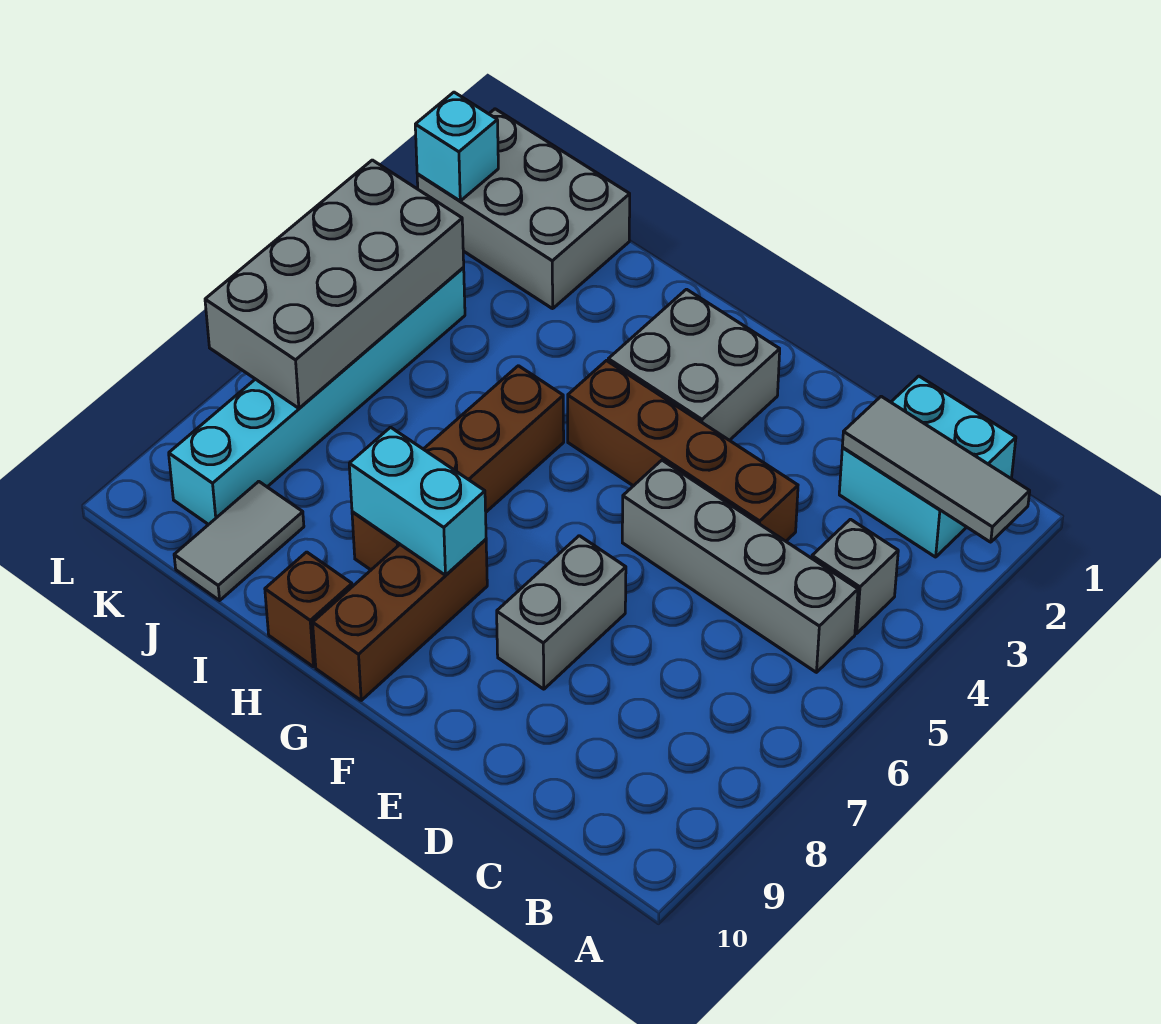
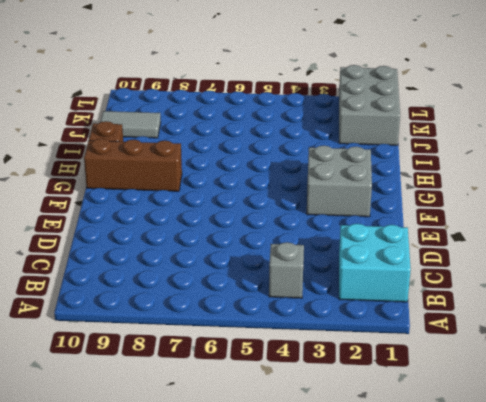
none -> grey 1x4 brick [622,460,858,672]
none -> brown 1x4 brick [568,361,798,541]
none -> grey 1x2 brick [497,536,626,689]

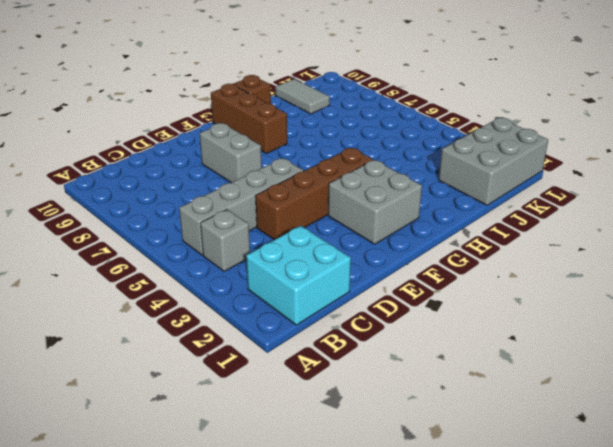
none -> brown 1x4 brick [352,366,564,570]
none -> cyan 1x6 brick [169,268,465,525]
none -> grey 1x3 tile [842,396,1030,542]

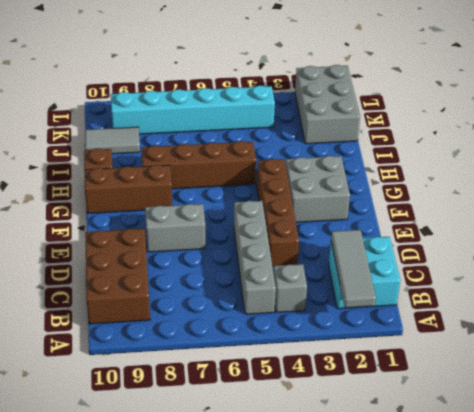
brown 2x3 brick [85,229,150,324] -> none
none -> cyan 1x2 brick [349,427,486,575]
none -> grey 2x4 brick [205,160,464,408]
none -> cyan 1x1 brick [415,92,498,201]

